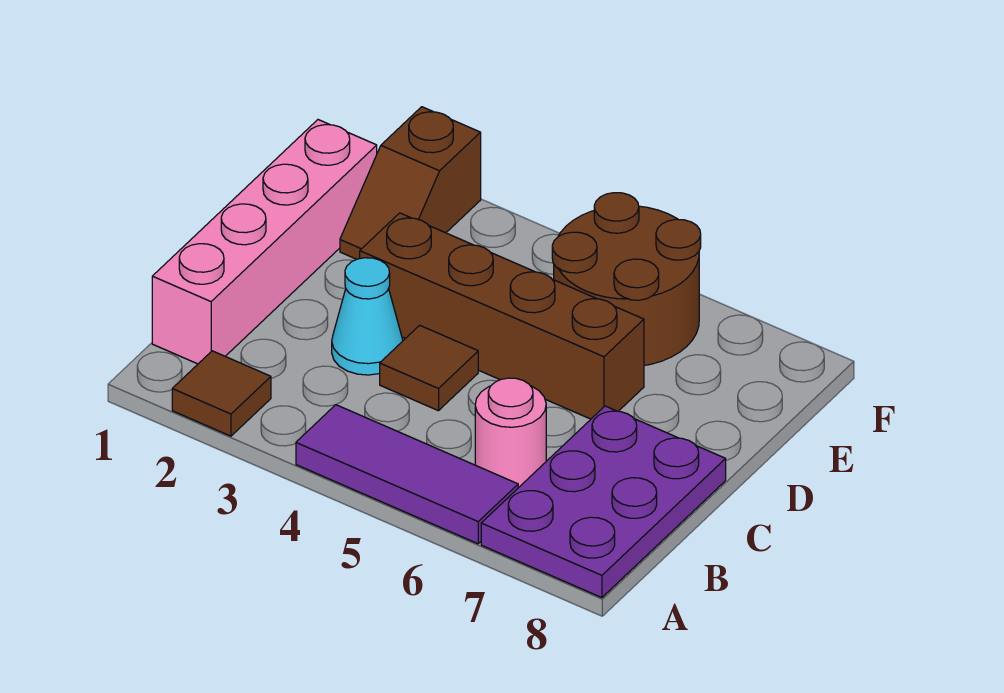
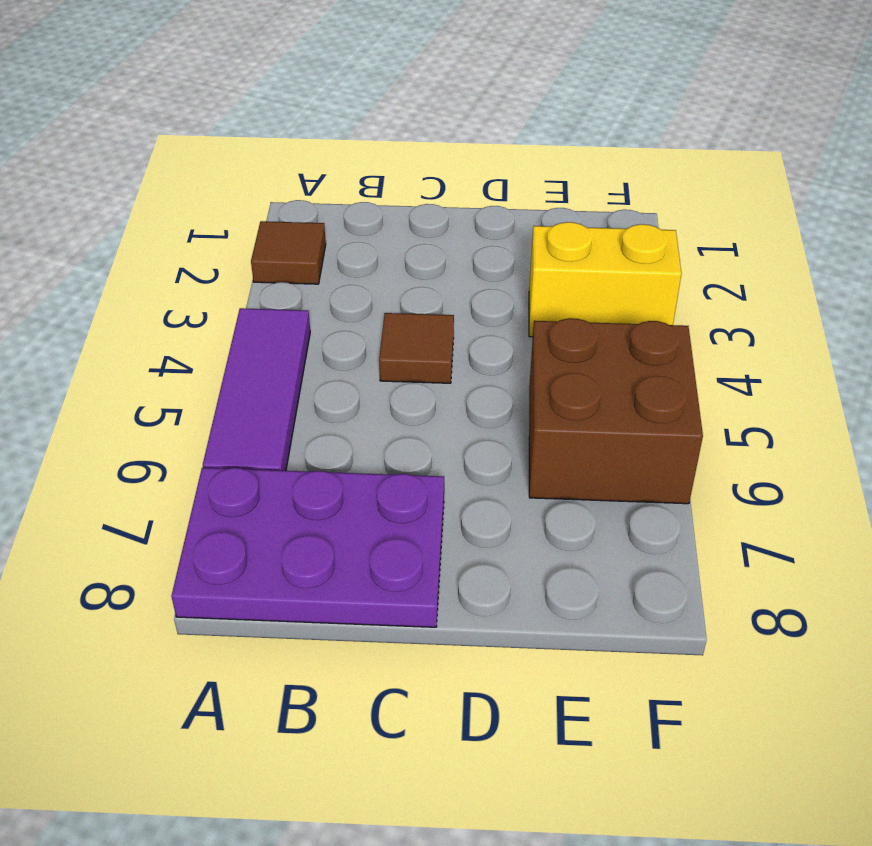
yellow 1x2 brick [529,222,682,337] -> none
brown 2x2 brick [529,318,703,504] -> brown 2x2 round brick [552,193,701,365]
none -> pink 1x4 brick [152,120,377,364]
none -> pink 1x1 round brick [475,378,546,488]

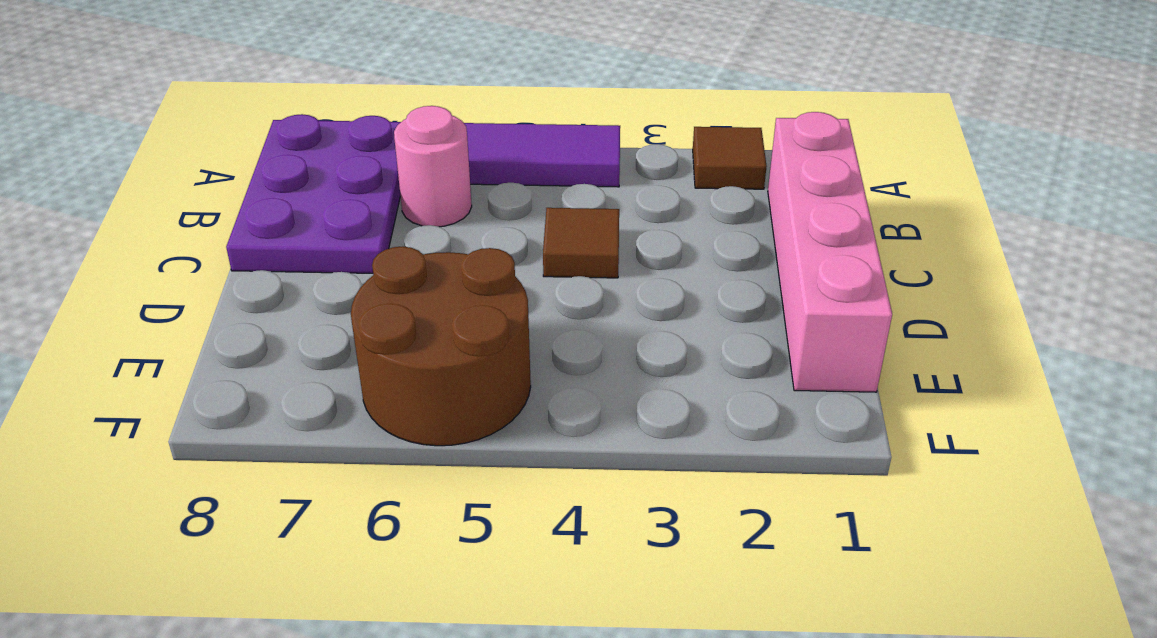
none -> cyan 1x1 cone [332,258,403,375]
none -> brown 1x4 brick [360,213,644,419]

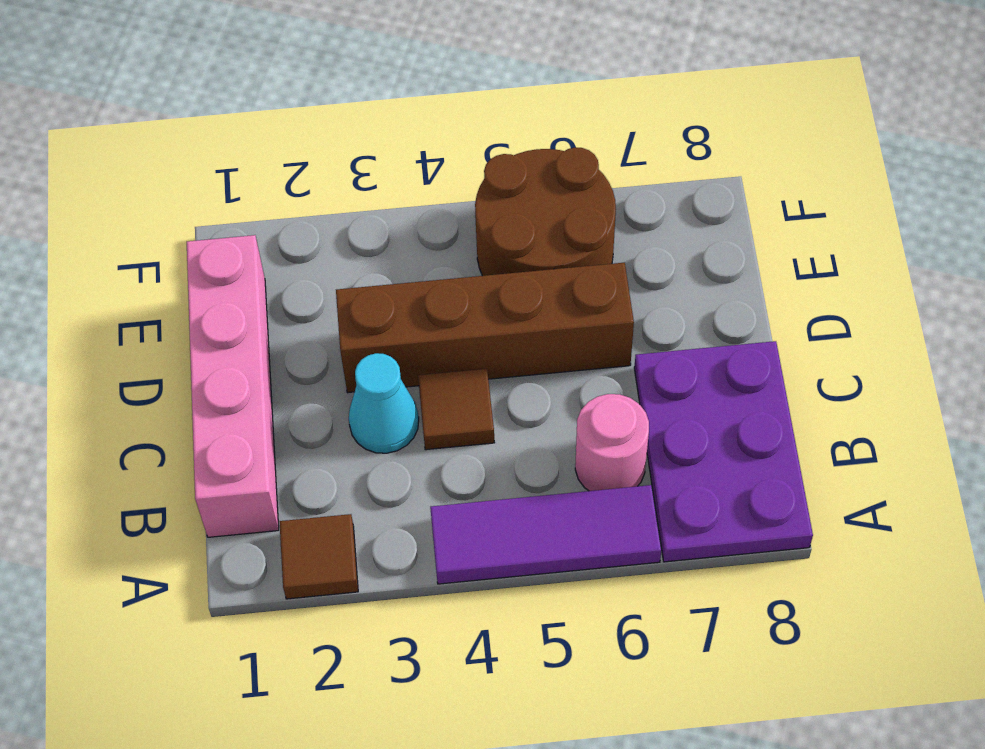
none -> brown 1x2 slope [340,107,481,259]

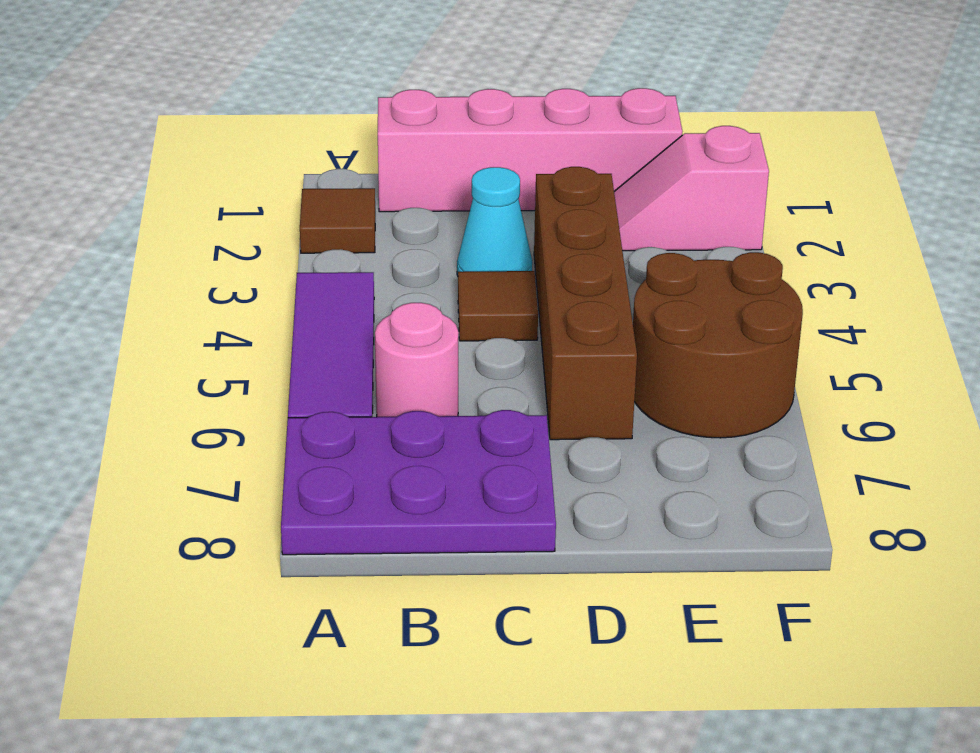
pink 1x2 slope [614,126,769,251] -> brown 1x2 slope [340,107,481,259]

